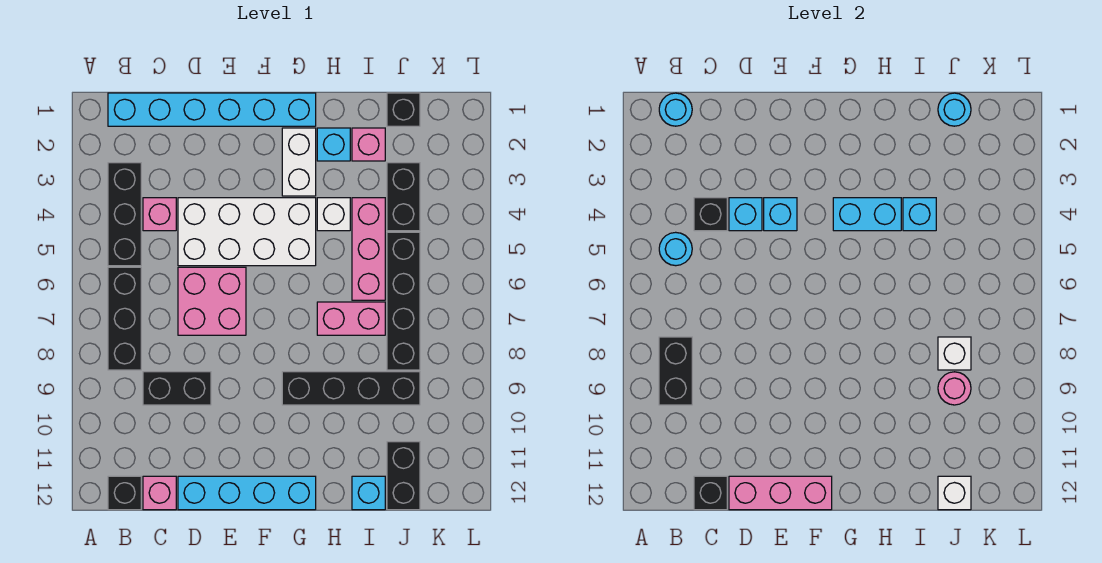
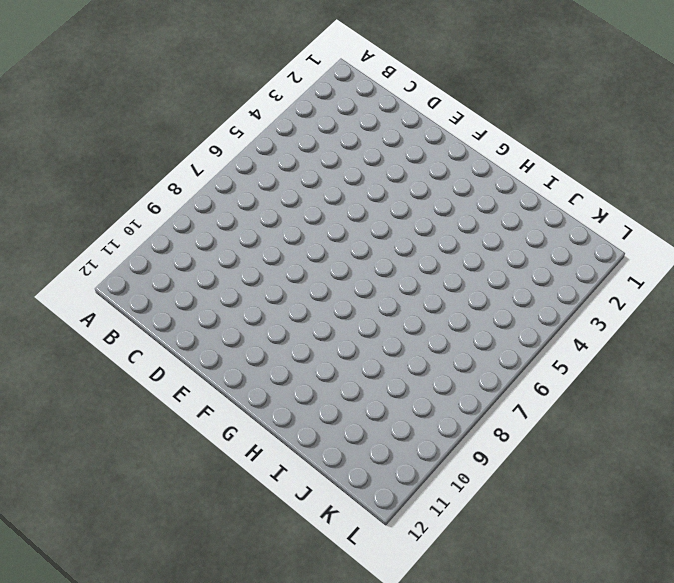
none -> cyan 1x6 brick [108,93,316,126]
none -> black 1x3 brick [108,163,141,266]
none -> black 1x3 brick [108,267,141,370]
none -> black 1x1 brick [108,476,141,510]

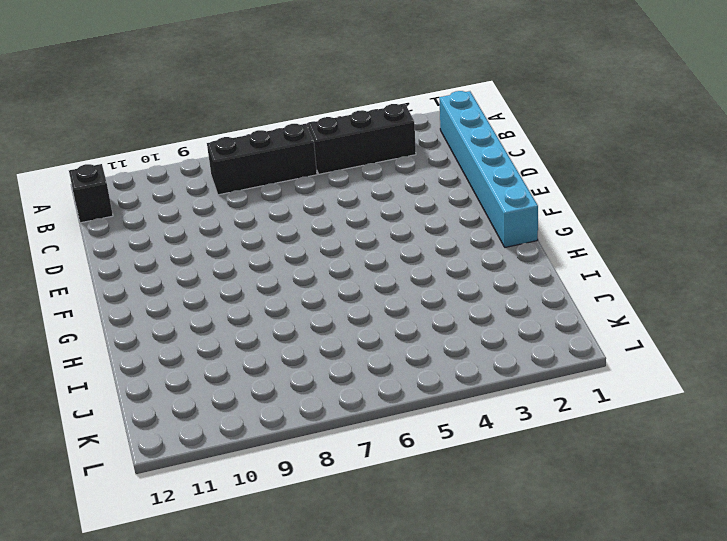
none -> pink 1x1 brick [143,198,176,231]
none -> black 1x2 brick [143,372,211,405]
none -> pink 1x1 brick [143,476,176,510]
none -> white 2x4 brick [178,198,316,266]

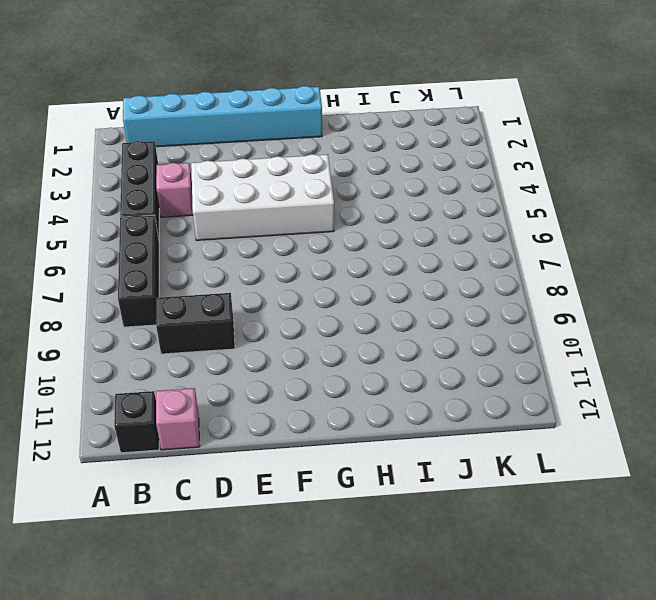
none -> pink 2x2 brick [178,267,246,335]
none -> cyan 1x4 brick [178,476,316,510]
none -> white 1x2 brick [282,128,316,196]
none -> black 1x4 brick [282,372,420,405]

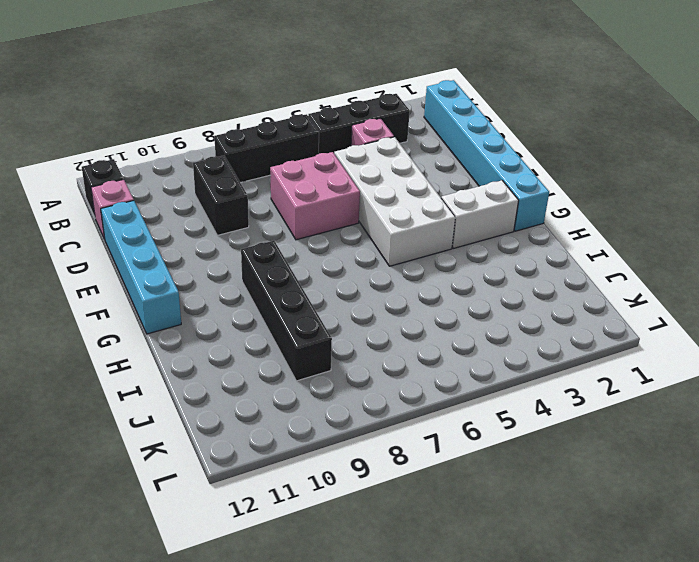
none -> cyan 1x1 brick [317,128,350,161]
none -> white 1x1 brick [317,198,350,231]
none -> pink 1x2 brick [317,302,385,335]
none -> pink 1x1 brick [352,128,385,161]

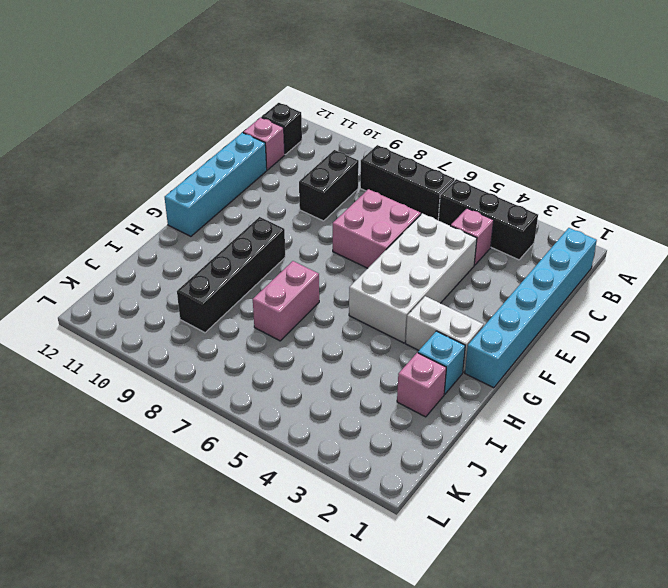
none -> white 1x1 brick [317,198,350,231]
none -> pink 1x3 brick [352,198,385,300]
none -> cyan 1x1 brick [352,476,385,510]
none -> black 1x1 brick [387,93,420,126]

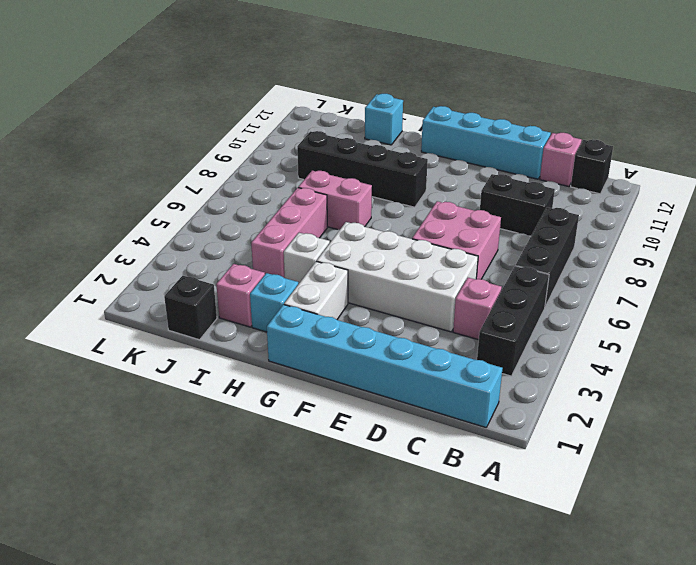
none -> black 1x2 brick [387,163,420,231]
none -> black 1x4 brick [387,232,420,370]
none -> black 1x2 brick [387,442,420,510]
none -> cyan 1x1 round brick [659,93,692,126]

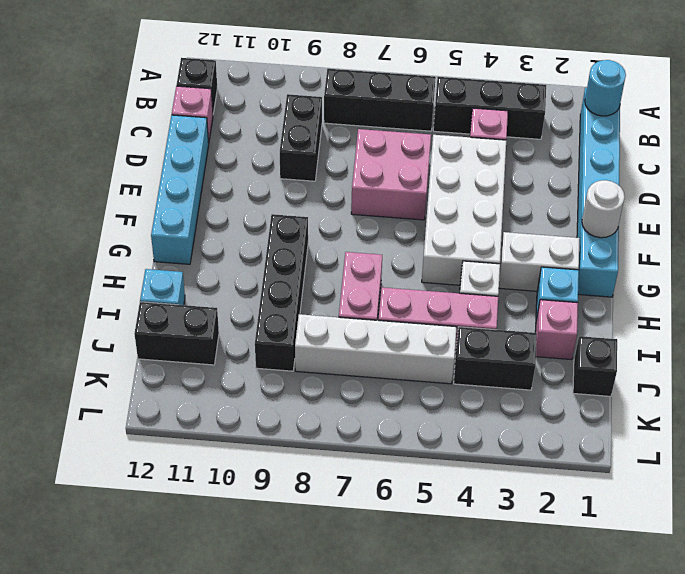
white 1x1 round brick [582,180,625,238] -> none
white 1x4 brick [295,314,457,384] -> black 1x4 brick [387,232,420,370]
none -> cyan 1x1 round brick [659,232,692,266]
none -> black 1x2 brick [659,337,692,405]
none -> black 1x1 brick [694,198,727,231]
none -> black 1x1 brick [694,476,727,510]

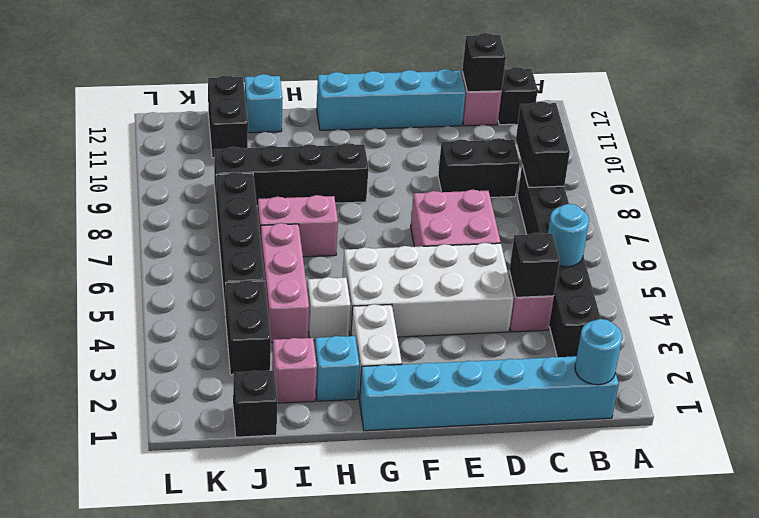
none -> cyan 1x1 brick [729,198,762,231]
none -> pink 1x3 brick [729,476,832,510]
none -> cyan 1x1 brick [764,198,797,231]
none -> cyan 1x2 brick [833,198,901,231]

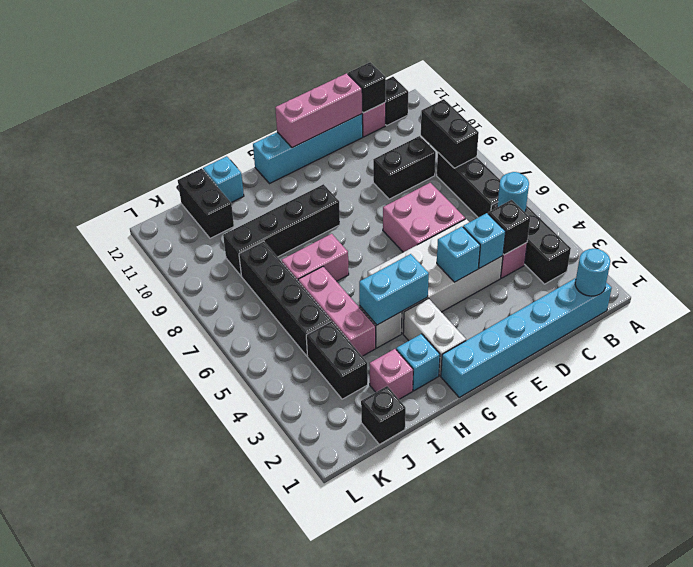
none -> cyan 1x1 brick [903,198,936,231]
none -> cyan 1x1 round brick [938,93,971,126]
none -> white 1x1 brick [938,337,971,370]
none -> pink 1x1 round brick [938,372,971,405]

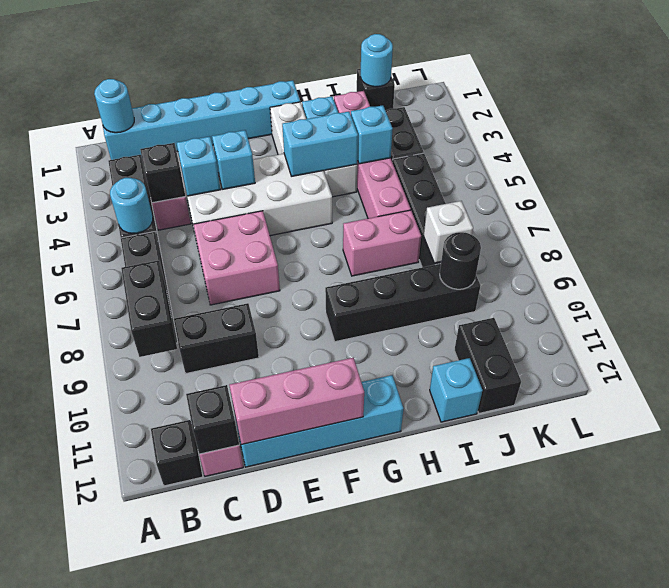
black 1x1 round brick [440,232,481,289] -> pink 1x1 round brick [938,372,971,405]
none -> white 1x1 brick [938,476,971,510]

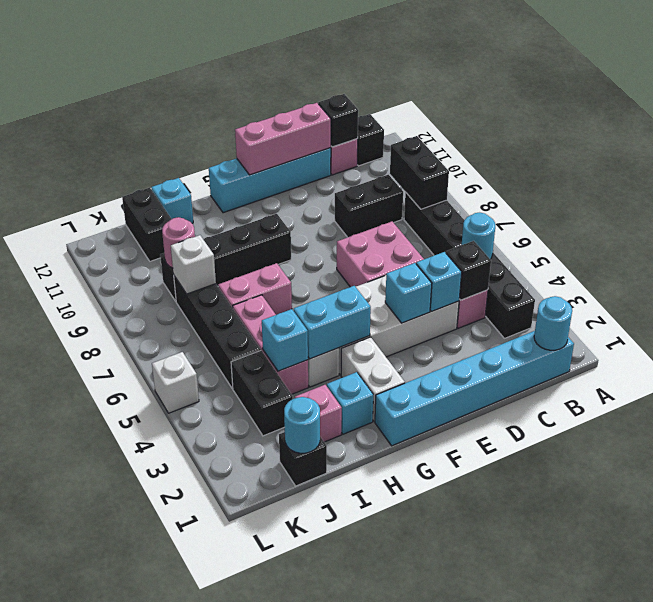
white 1x1 brick [152,352,199,413] -> white 1x1 brick moved to [938,476,971,510]

